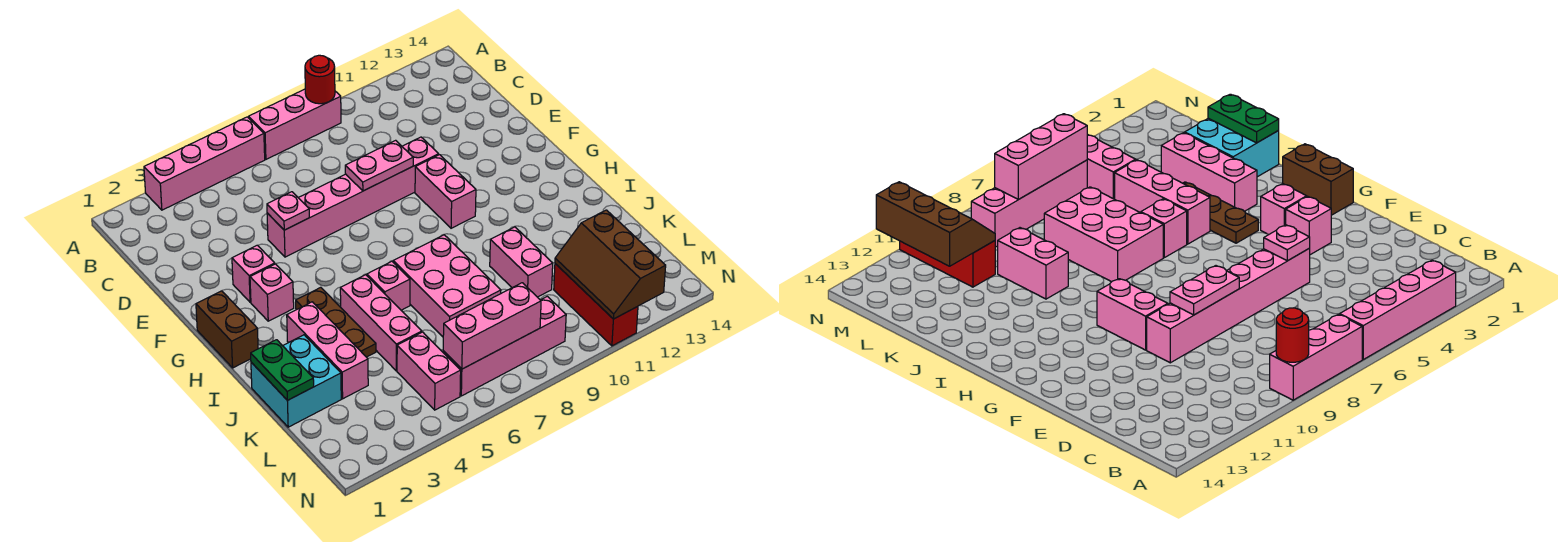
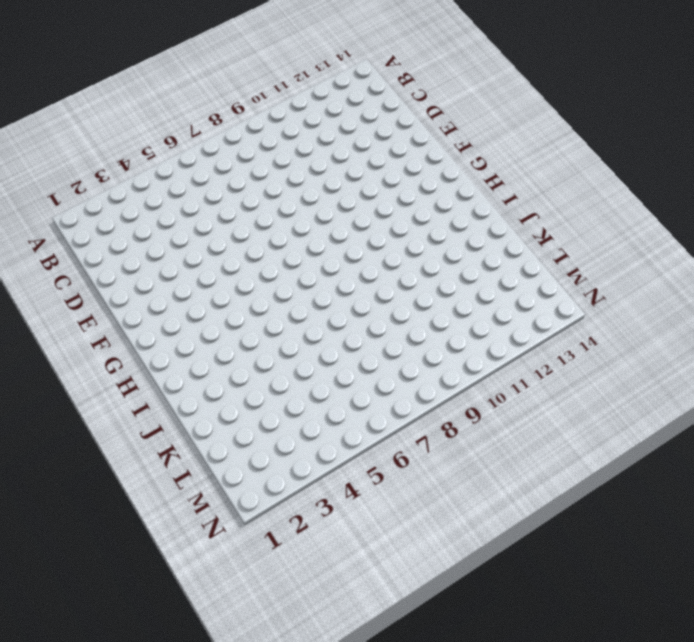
none -> pink 1x4 brick [144,117,265,210]
none -> pink 1x3 brick [248,89,341,159]
none -> pink 1x6 brick [267,137,439,257]

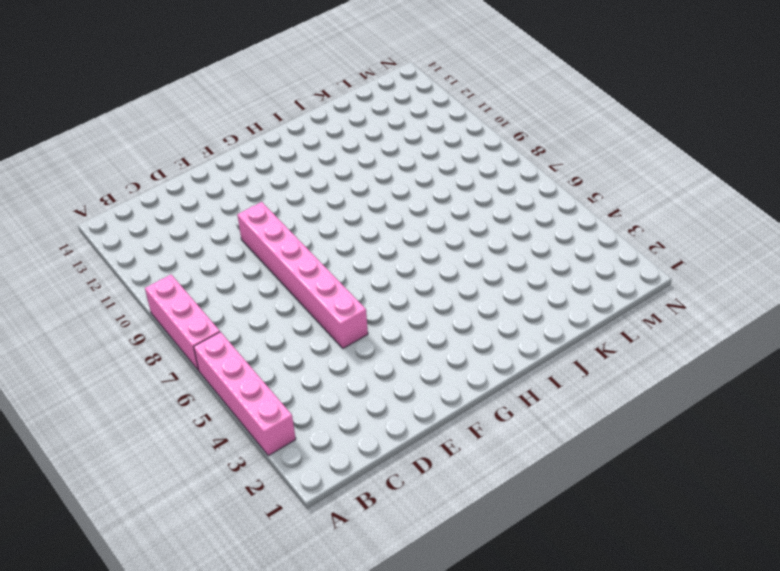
none -> pink 1x1 brick [232,245,275,302]
none -> pink 1x2 brick [415,155,476,228]
none -> brown 1x2 brick [196,291,258,368]

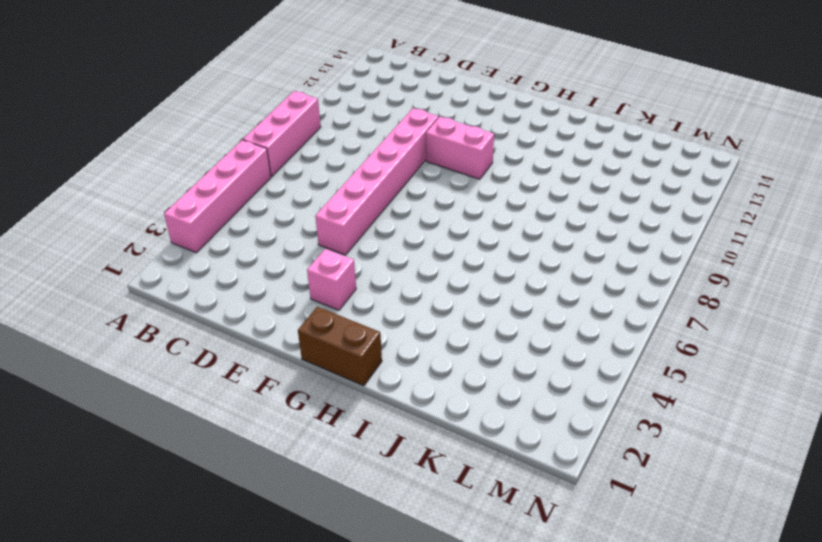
none -> pink 1x1 brick [250,264,294,321]
none -> brown 1x3 plate [296,287,376,357]
none -> pink 1x3 brick [287,302,368,399]

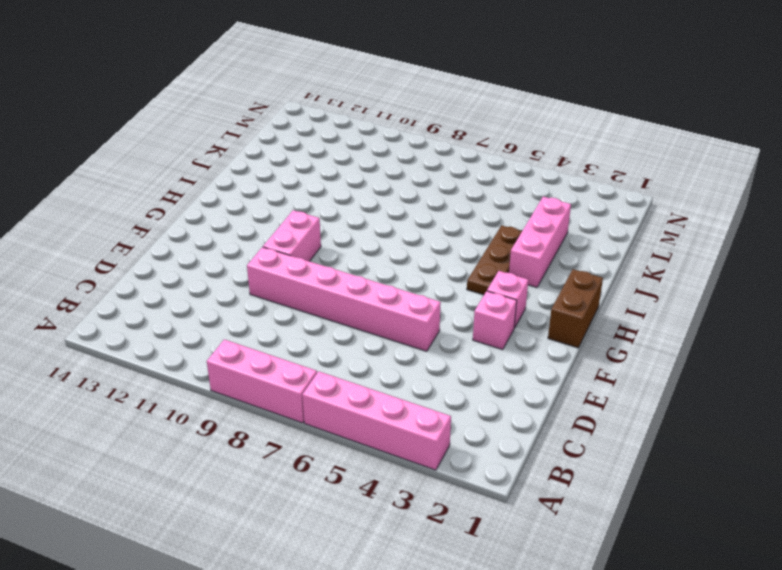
none -> pink 1x3 brick [340,275,422,371]
none -> pink 1x1 brick [367,261,410,310]
none -> pink 2x3 brick [393,235,501,337]

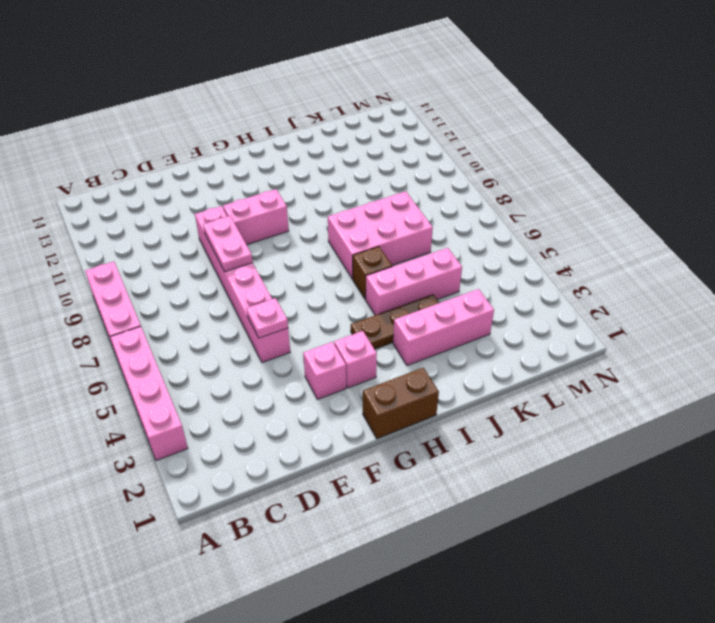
brown 1x1 brick [353,247,392,299] -> pink 1x1 brick [367,261,410,310]
none -> cyan 2x2 brick [251,335,341,427]
none -> pink 1x2 brick [490,227,553,297]
none -> pink 1x2 brick [397,332,461,410]

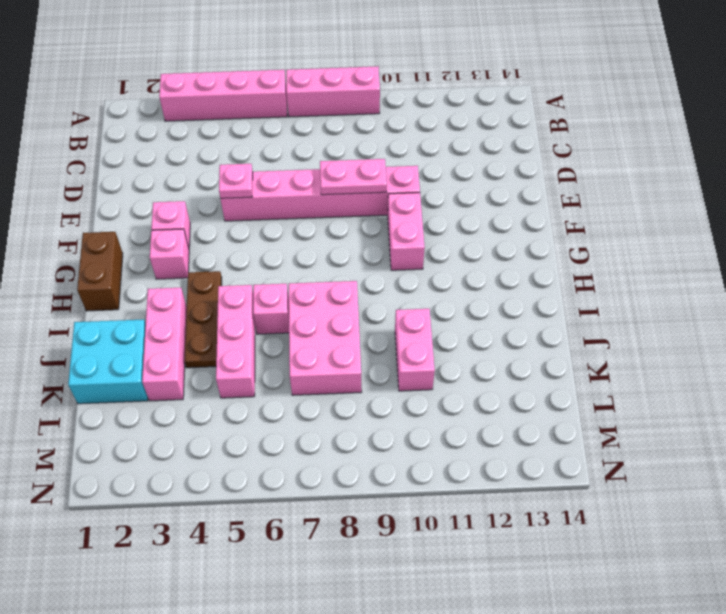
none -> pink 1x2 brick [397,332,461,410]
none -> red 1x3 brick [554,264,638,346]
none -> pink 1x4 brick [443,296,566,396]

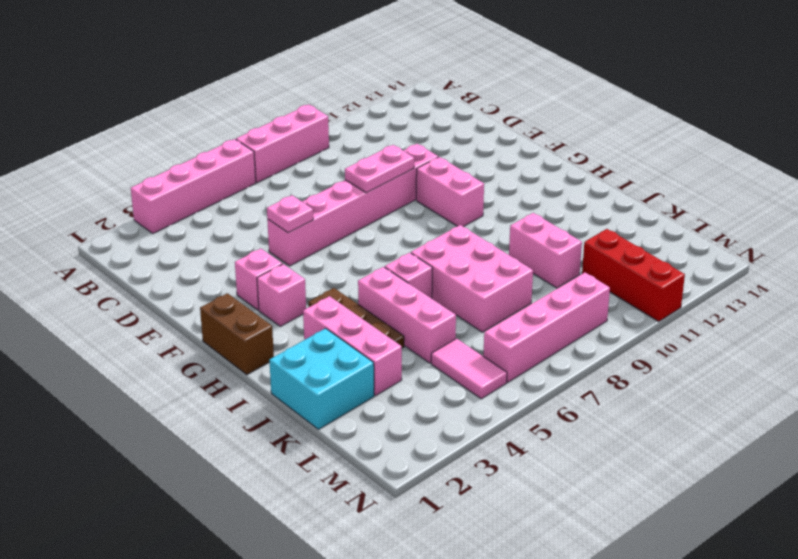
pink 1x2 tile [431,339,507,399] -> pink 1x2 brick [397,332,461,410]
none -> red 1x1 round brick [305,55,335,104]
none -> green 1x2 plate [251,340,314,400]
none -> brown 2x3 slope [555,210,666,319]

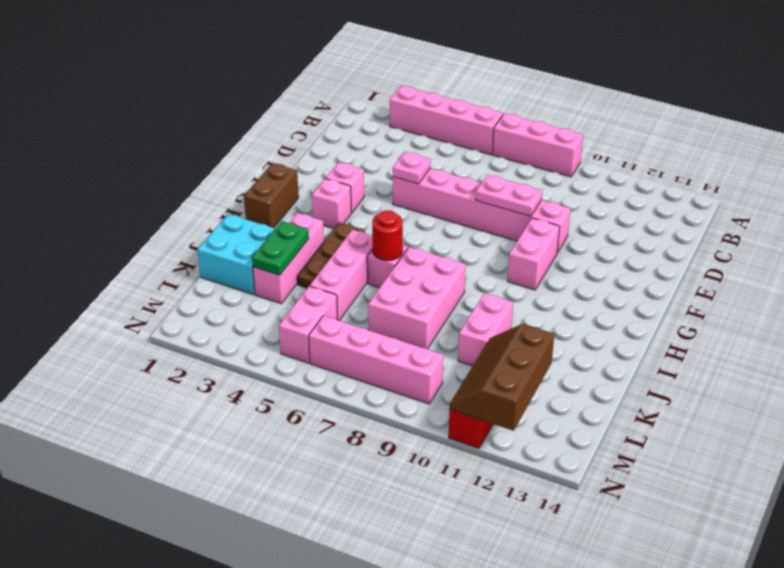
red 1x1 round brick [372,210,403,261] -> red 1x1 round brick moved to [305,55,335,104]
green 1x2 plate [252,221,309,275] -> green 1x2 plate moved to [251,340,314,400]
none -> pink 1x3 brick [443,283,541,369]

